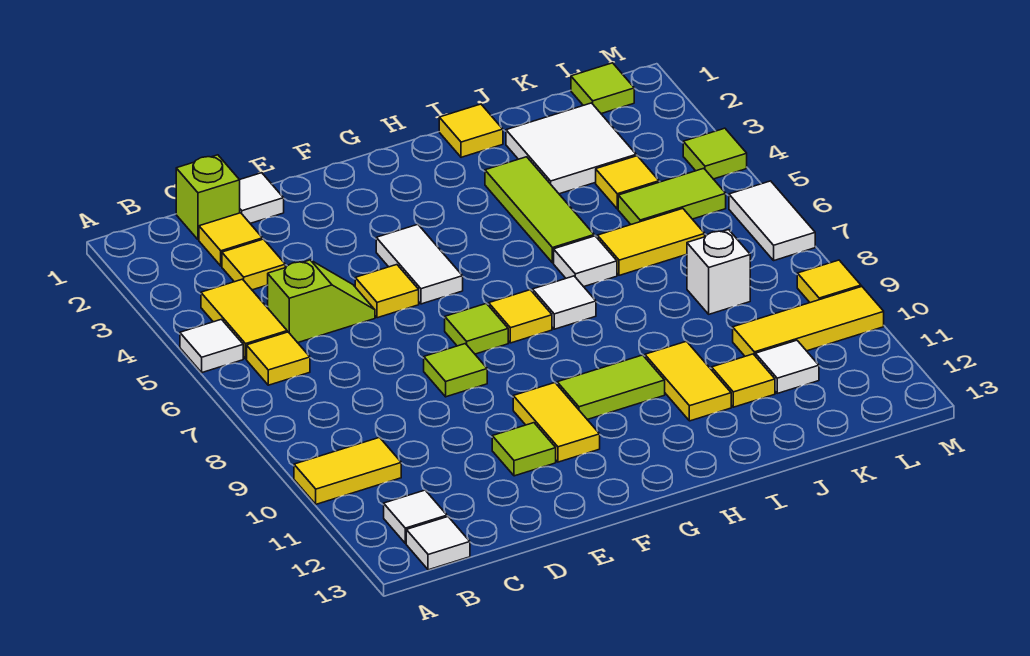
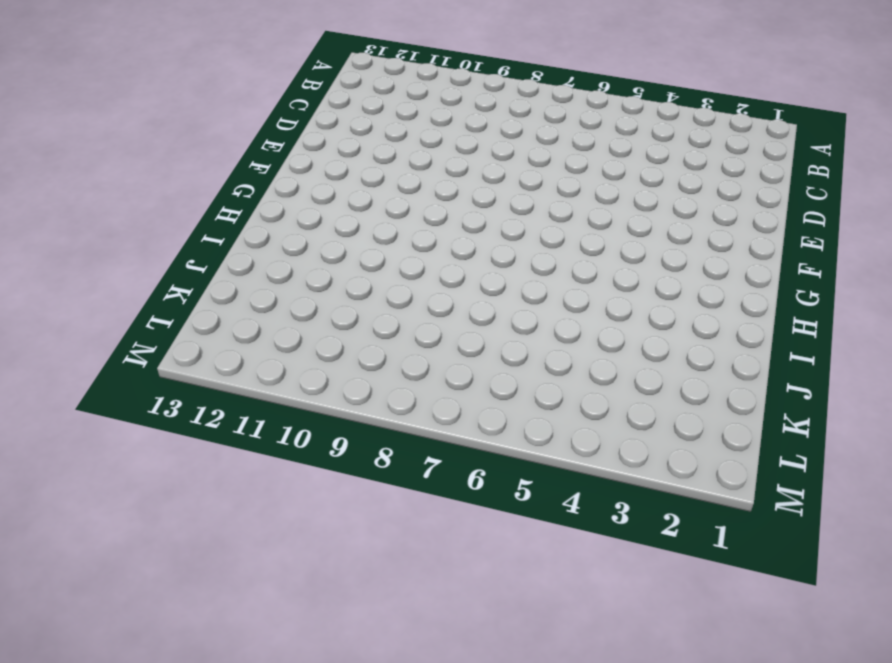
none -> white 1x1 tile [180,319,243,372]
none -> yellow 1x2 tile [294,437,401,504]
none -> yellow 1x2 tile [201,279,287,359]
none -> yellow 1x1 tile [247,332,310,385]

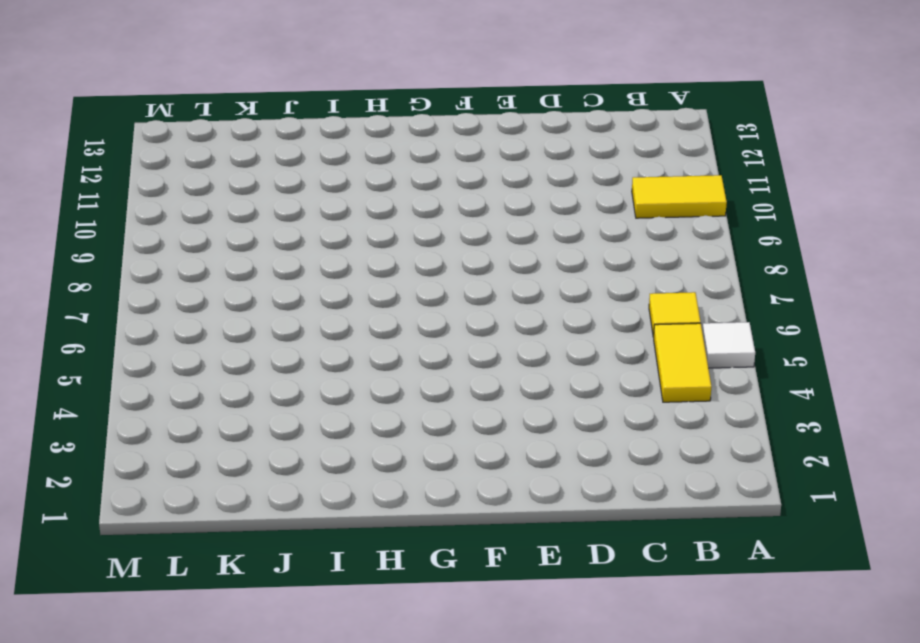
none -> white 1x1 tile [384,490,447,543]
none -> white 1x1 tile [406,517,470,570]
none -> lime 1x1 brick [176,155,240,240]
none -> yellow 1x1 tile [199,213,263,266]

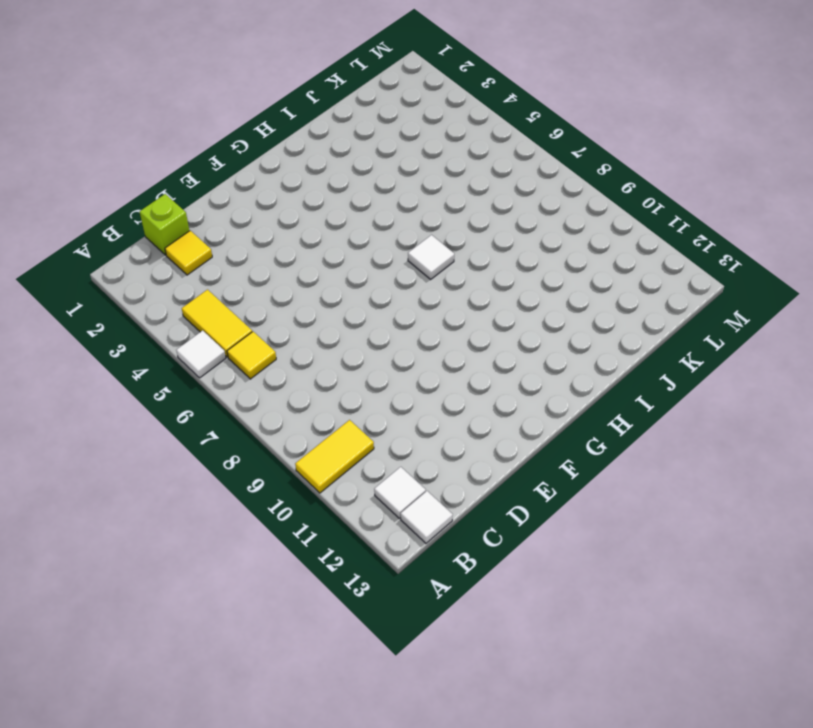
none -> yellow 1x1 tile [222,239,285,290]
none -> lime 1x2 slope [268,260,375,343]
none -> white 1x1 tile [240,173,284,223]
none -> yellow 1x1 tile [355,265,419,318]

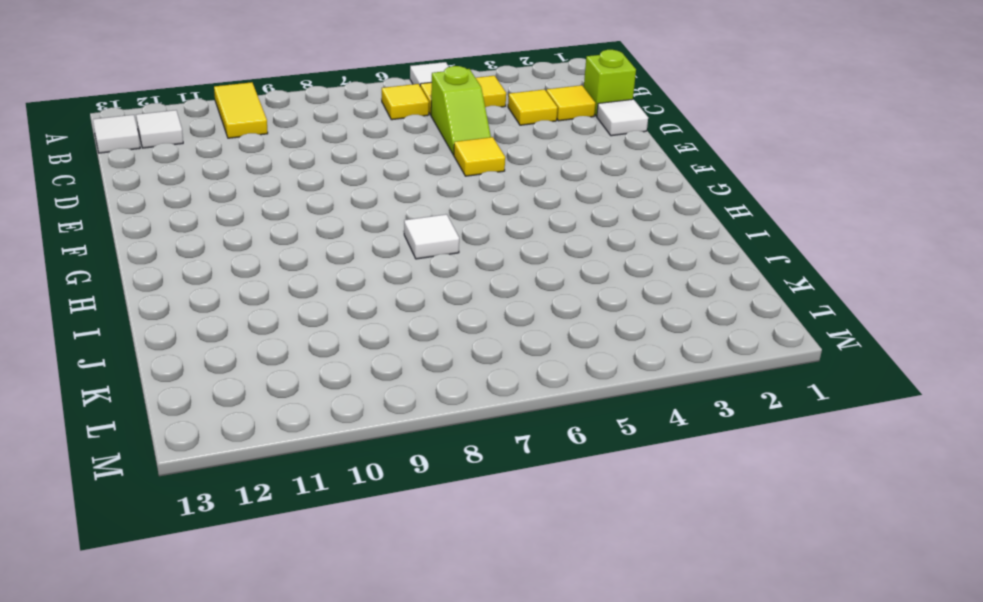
none -> lime 1x1 tile [424,344,487,397]
none -> lime 1x1 tile [492,423,556,476]
none -> white 1x2 tile [376,224,463,304]
none -> lime 1x1 tile [445,303,508,354]

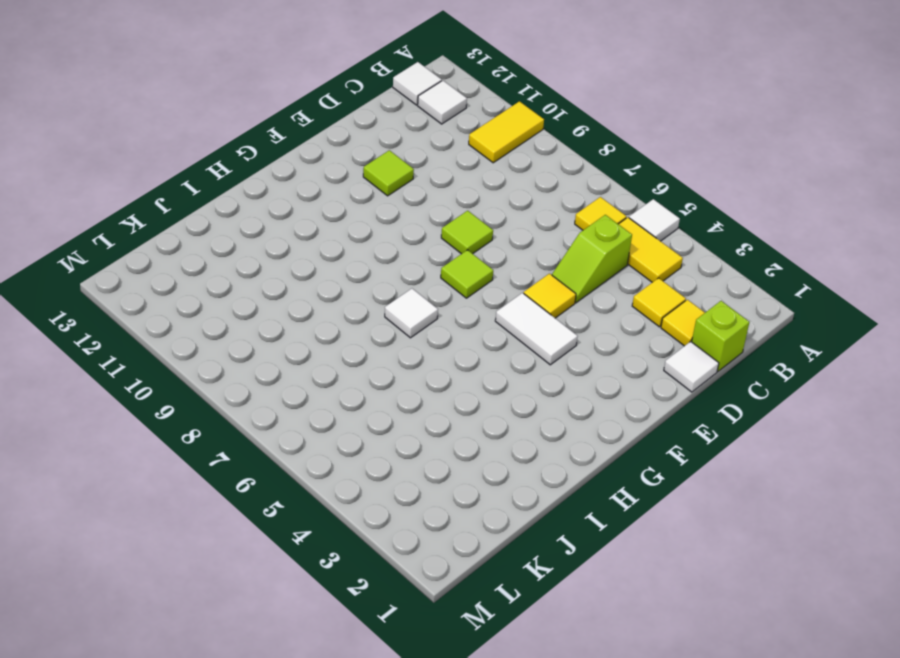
none -> yellow 1x2 tile [513,383,600,462]
none -> yellow 1x1 tile [489,290,552,343]
none -> lime 1x2 tile [557,355,665,420]
none -> yellow 1x1 tile [439,104,503,157]

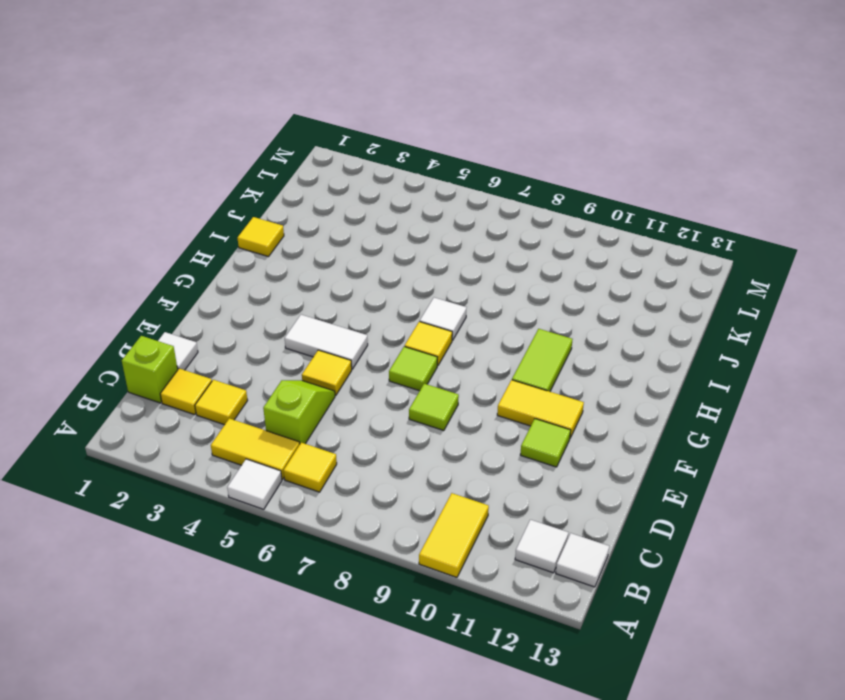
none -> lime 1x3 tile [485,157,594,263]
none -> white 1x1 tile [554,236,617,287]
none -> yellow 1x2 tile [645,341,731,421]
none -> white 2x2 tile [506,103,636,194]

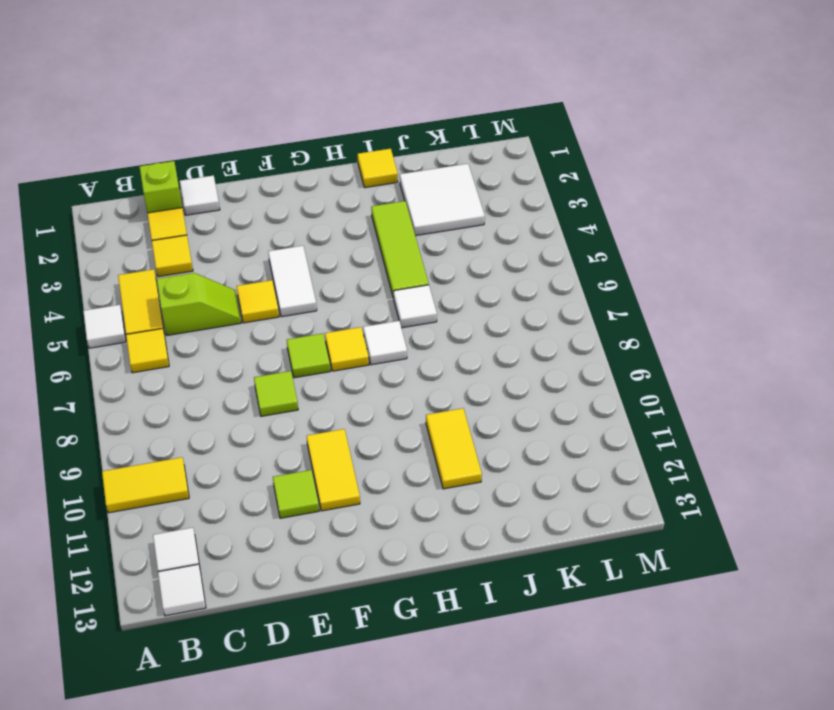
none -> lime 1x2 tile [557,355,665,420]
none -> yellow 1x2 tile [597,209,705,275]
none -> yellow 1x1 tile [712,354,775,407]
none -> yellow 1x1 tile [596,156,659,209]

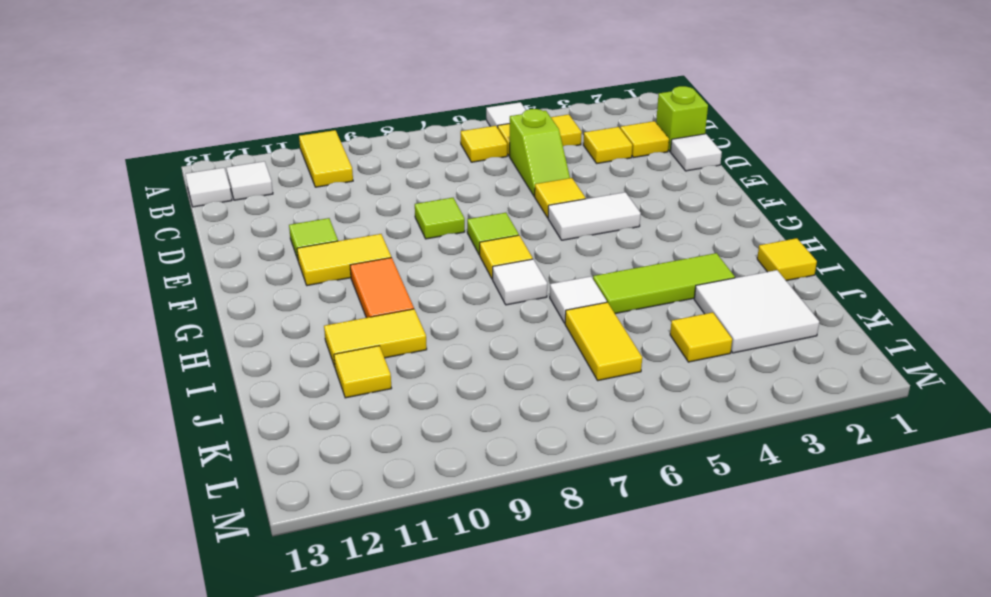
orange 1x2 tile [350,258,414,318] -> lime 1x2 tile [557,355,665,420]
none -> lime 1x2 tile [618,168,726,224]
none -> white 1x1 brick [687,230,750,314]
none -> yellow 1x3 tile [733,287,884,356]
none -> white 1x1 tile [755,340,819,393]

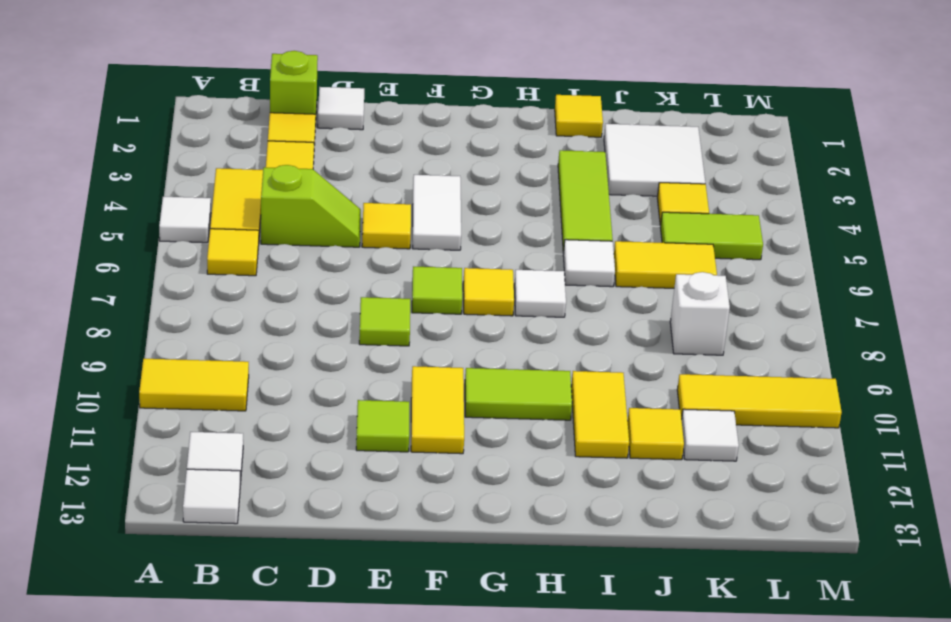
none -> lime 1x1 tile [571,63,634,114]
none -> lime 1x1 tile [683,128,747,179]
none -> white 1x2 tile [729,181,815,260]
none -> yellow 1x1 tile [797,260,861,303]

